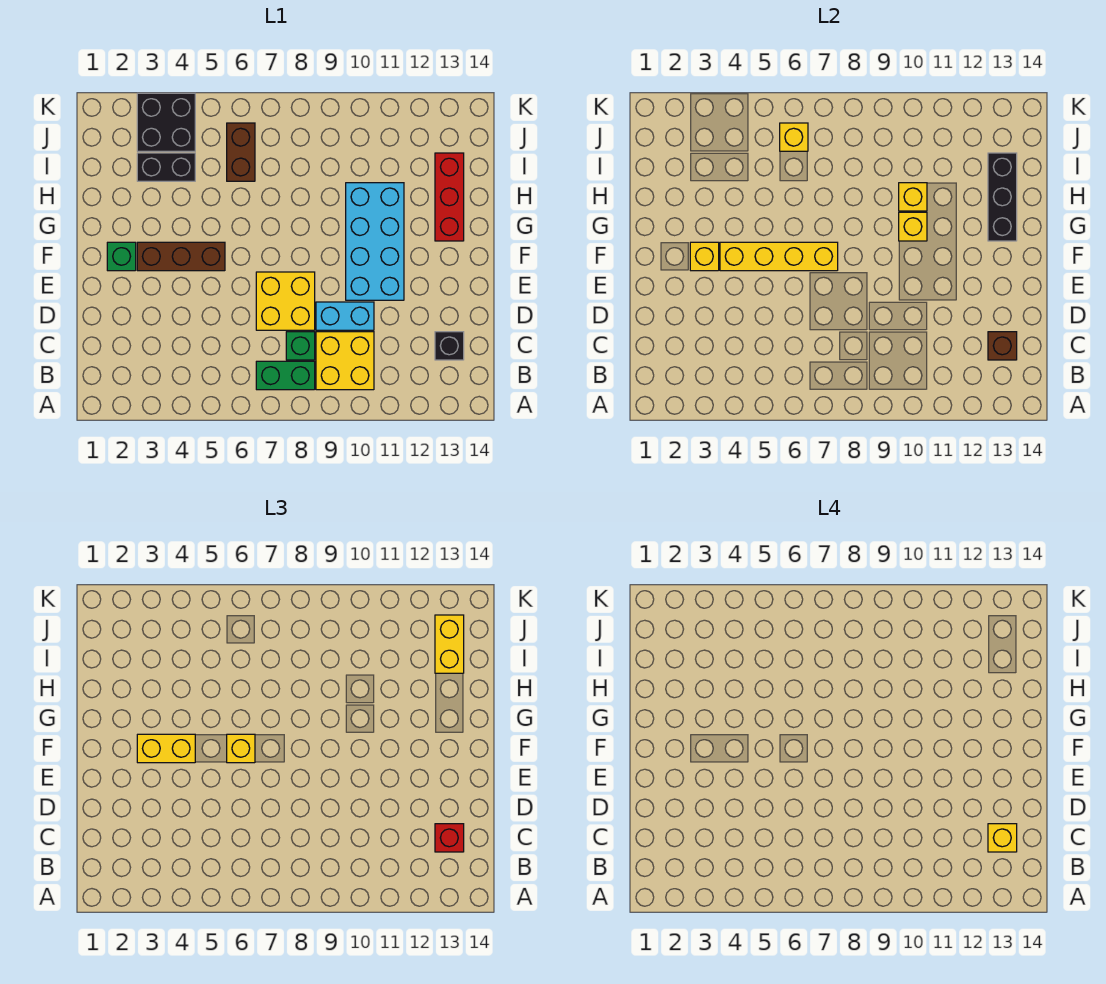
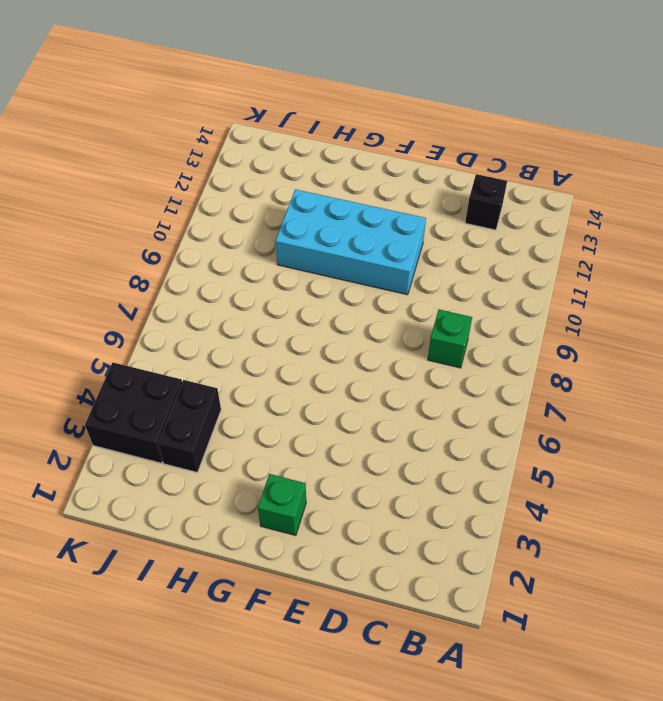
none -> green 1x2 brick [256,361,315,390]
none -> yellow 2x2 brick [316,332,374,390]
none -> yellow 2x2 brick [256,272,315,330]

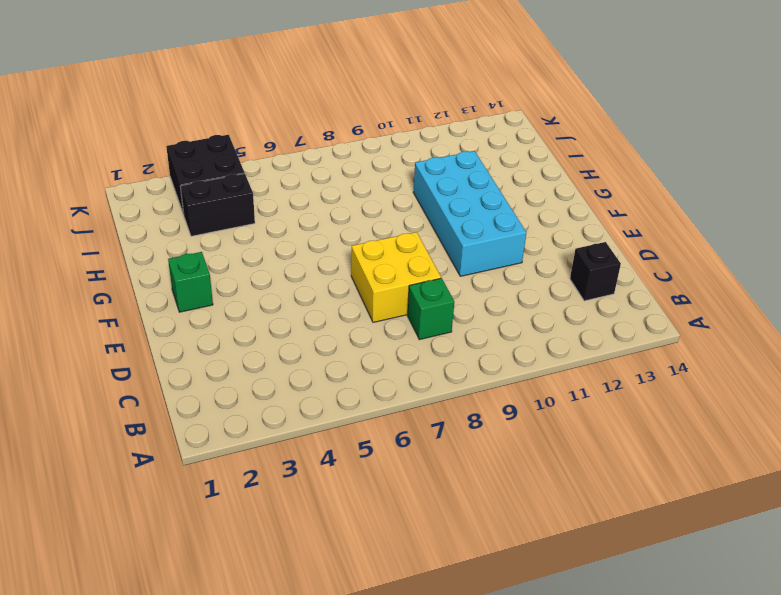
none -> green 1x2 brick [256,361,315,390]
none -> yellow 2x2 brick [316,332,374,390]
none -> cyan 1x2 brick [316,302,374,330]

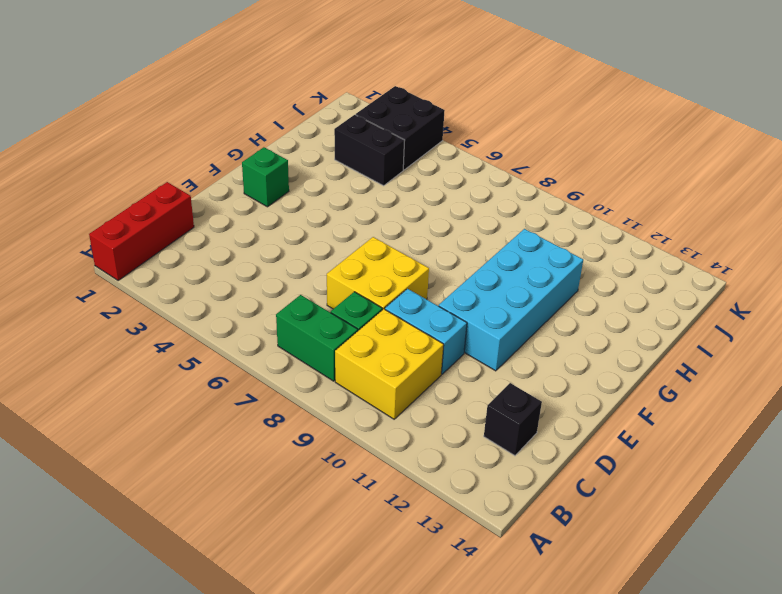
red 1x3 brick [89,182,194,281] -> red 1x3 brick moved to [435,153,464,241]
none -> brown 1x3 brick [137,242,225,271]
none -> brown 1x2 brick [227,123,255,181]
none -> brown 1x1 brick [988,332,1017,360]

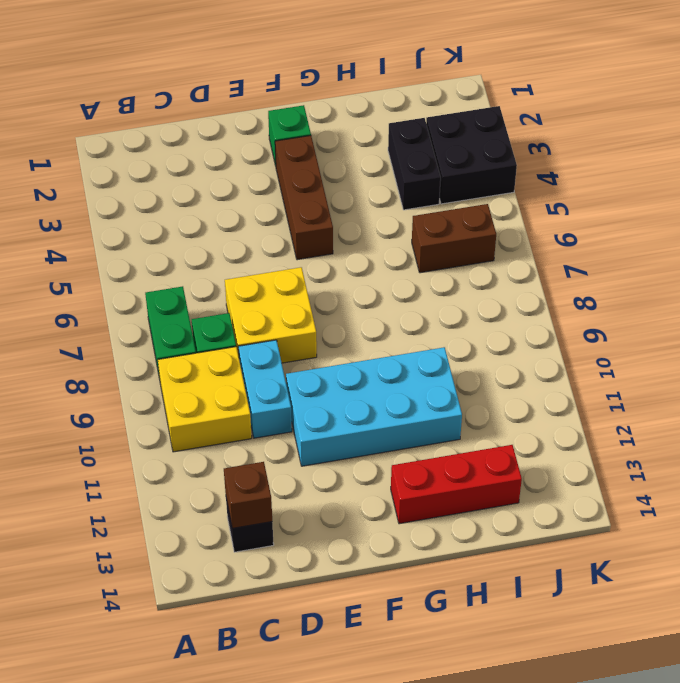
none -> yellow 1x1 brick [690,242,719,271]
none -> yellow 1x4 brick [720,242,838,271]
none -> yellow 1x1 brick [899,212,927,241]

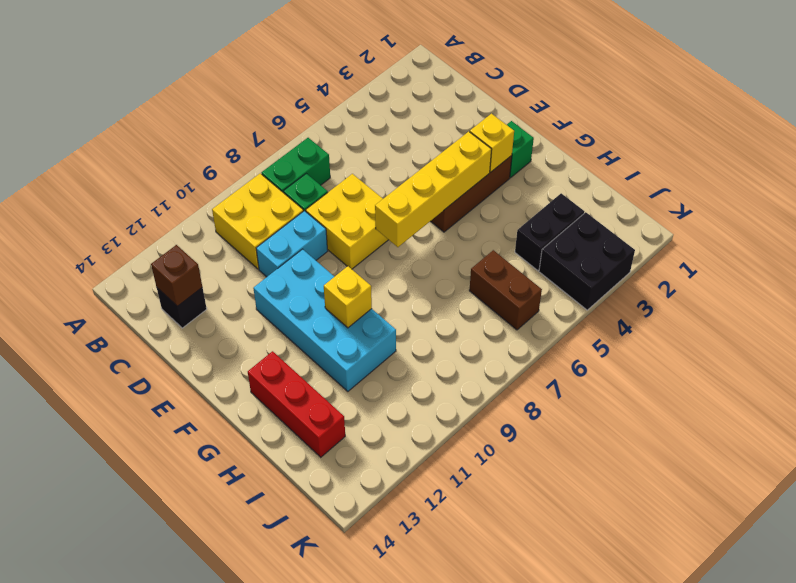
none -> black 1x3 brick [988,153,1017,241]
none -> yellow 1x1 brick [899,183,927,211]
none -> yellow 1x1 brick [780,123,808,151]

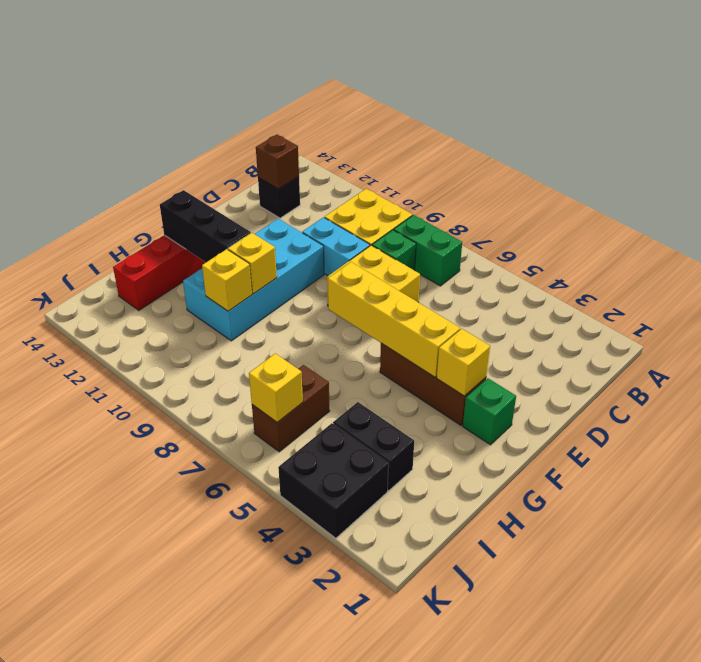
black 1x3 brick [160,190,251,262] -> black 1x3 brick turned to [988,153,1017,241]
none -> red 1x1 brick [435,824,464,852]
none -> yellow 1x2 brick [137,734,195,763]
none -> yellow 1x1 brick [227,734,255,763]

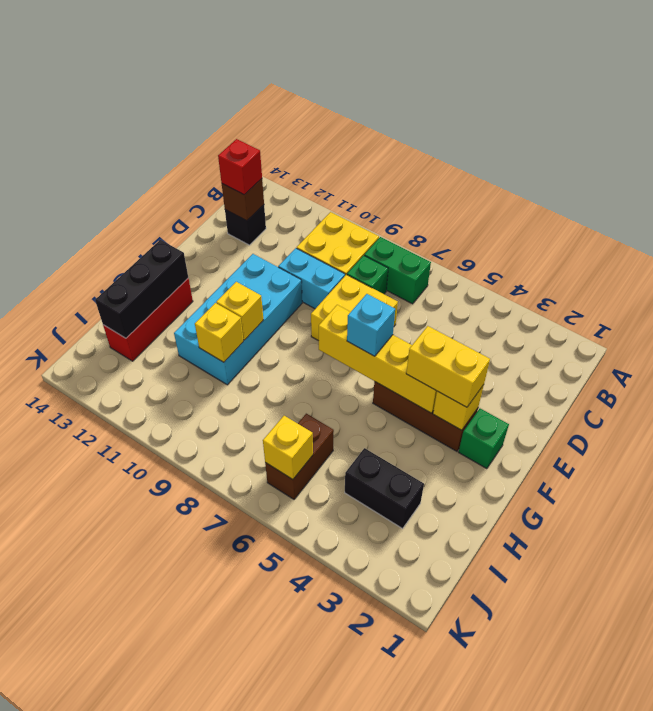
cyan 1x1 brick [347,294,395,356] -> yellow 1x1 brick [227,734,255,763]
none -> black 2x2 brick [137,93,195,151]
none -> yellow 1x2 brick [435,615,464,673]
none -> yellow 1x1 brick [988,824,1017,852]

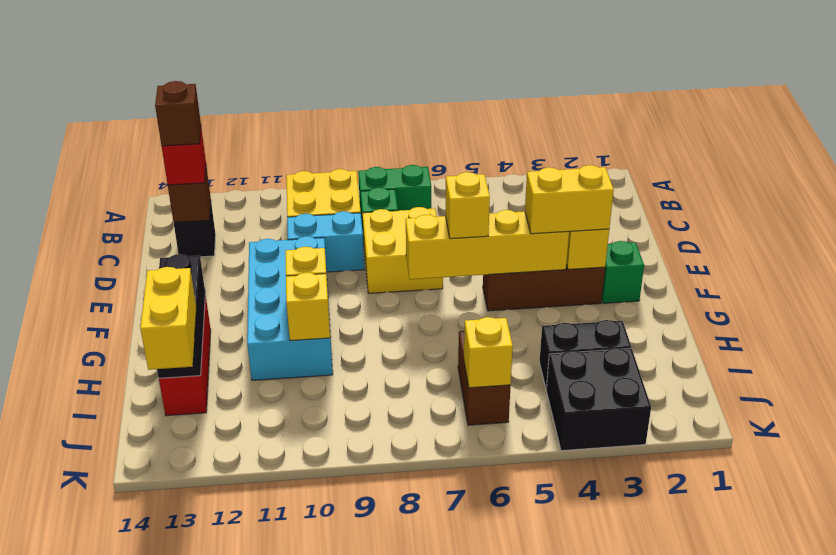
brown 1x1 brick [155,81,201,146] -> yellow 1x1 brick [988,824,1017,852]

